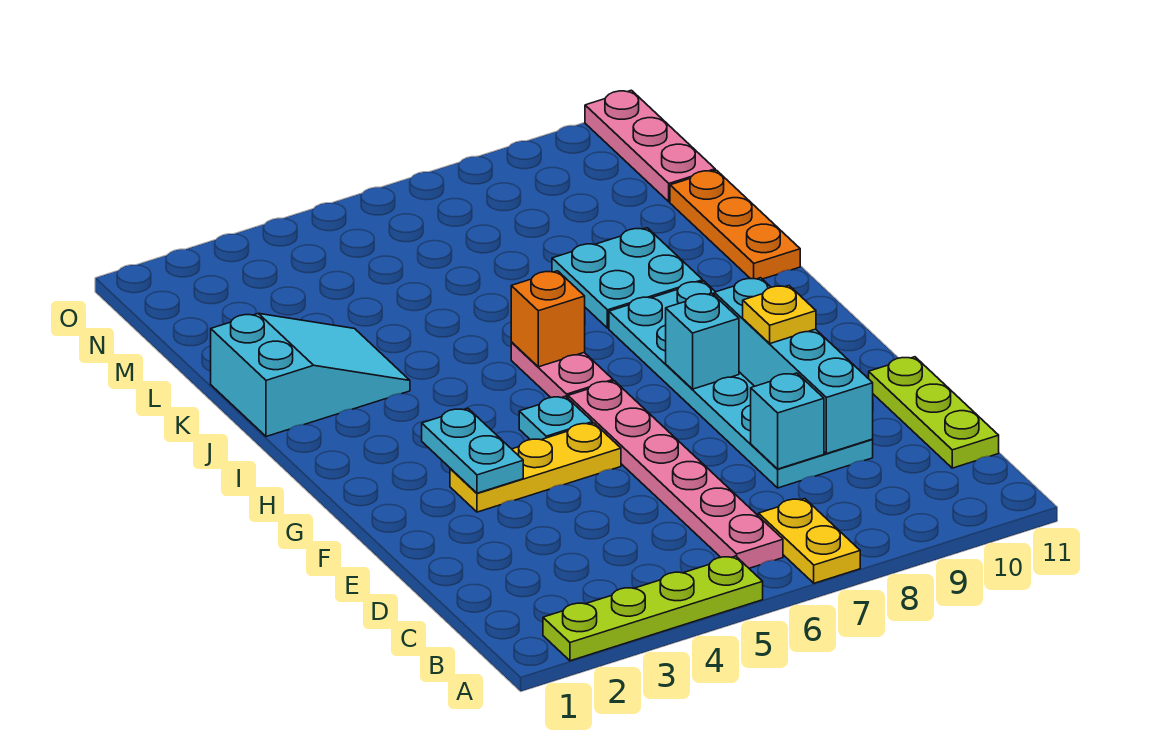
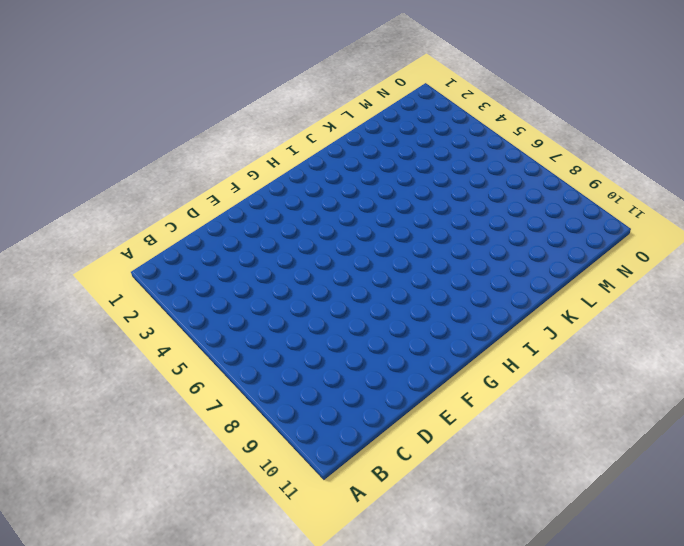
none -> lime 1x4 plate [543,556,763,661]
none -> yellow 1x2 plate [758,499,860,583]
none -> pink 1x6 plate [568,381,783,568]

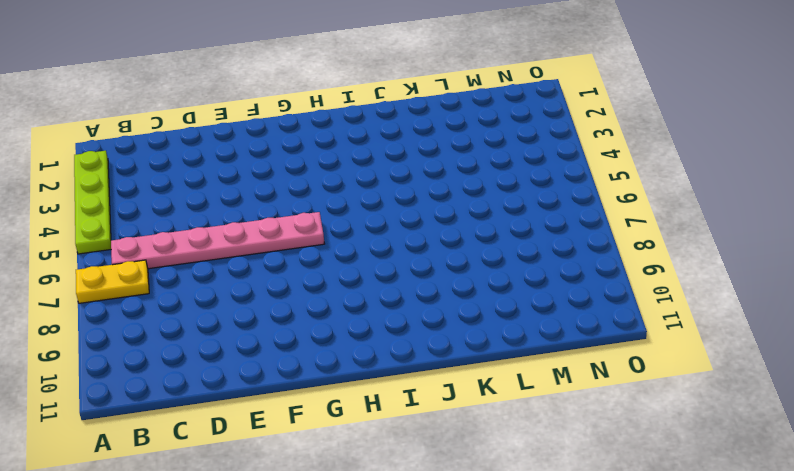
none -> lime 1x3 plate [869,357,999,468]
none -> cyan 2x6 plate [609,281,873,488]
none -> yellow 1x3 plate [450,423,621,512]

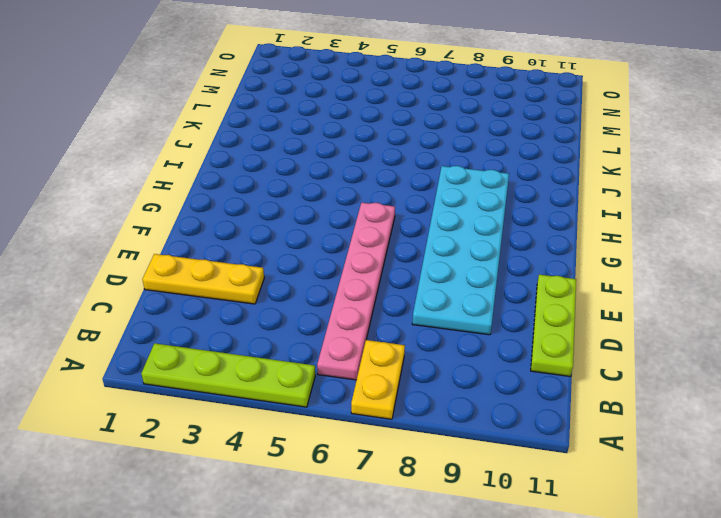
yellow 1x3 plate [142,254,264,304] -> yellow 1x3 plate moved to [450,423,621,512]
none -> cyan 1x1 plate [519,396,593,440]
none -> pink 1x2 plate [511,342,613,398]
none -> cyan 2x3 slope [211,313,410,437]

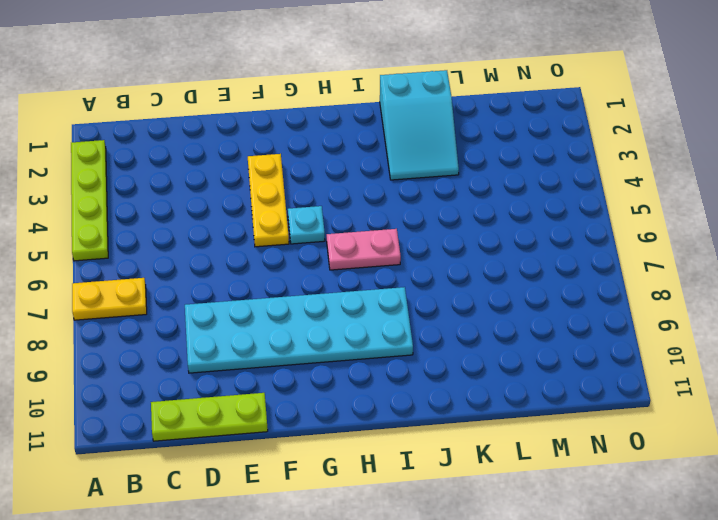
none -> pink 1x6 plate [568,381,783,568]
none -> cyan 2x2 plate [552,228,703,328]
none -> orange 1x3 plate [670,170,800,279]

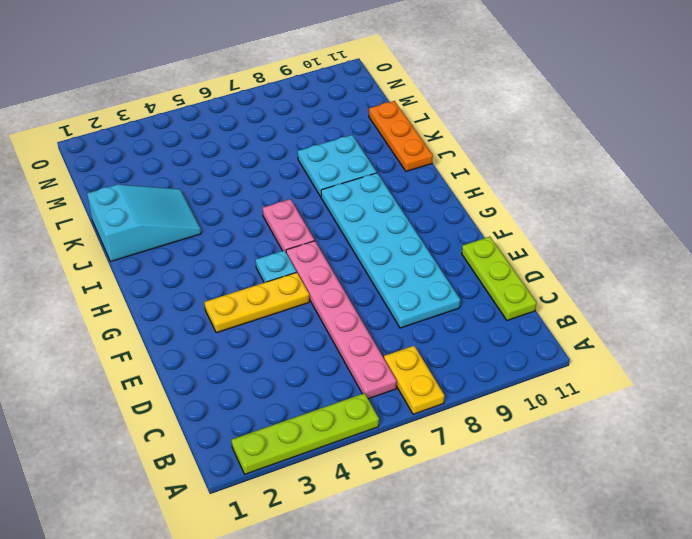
none -> pink 1x3 plate [585,90,715,202]
none -> cyan 1x1 brick [751,373,824,469]
none -> cyan 1x4 brick [714,278,873,454]

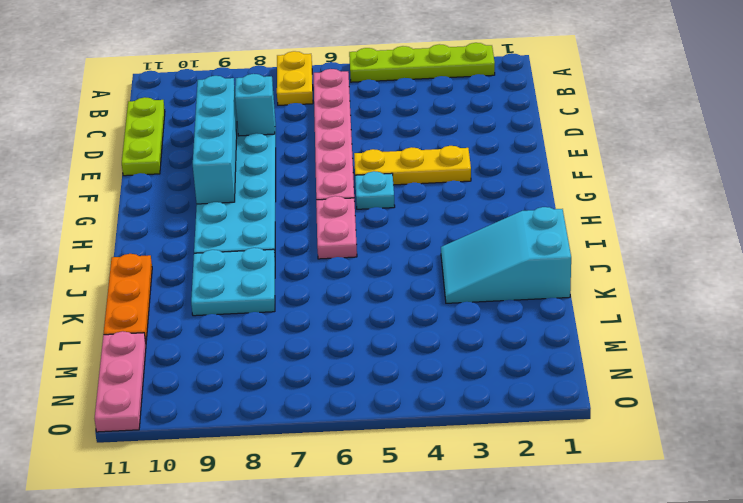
none -> cyan 1x2 plate [422,408,523,493]
none -> cyan 1x1 brick [666,293,739,389]
none -> orange 1x1 brick [511,271,585,367]

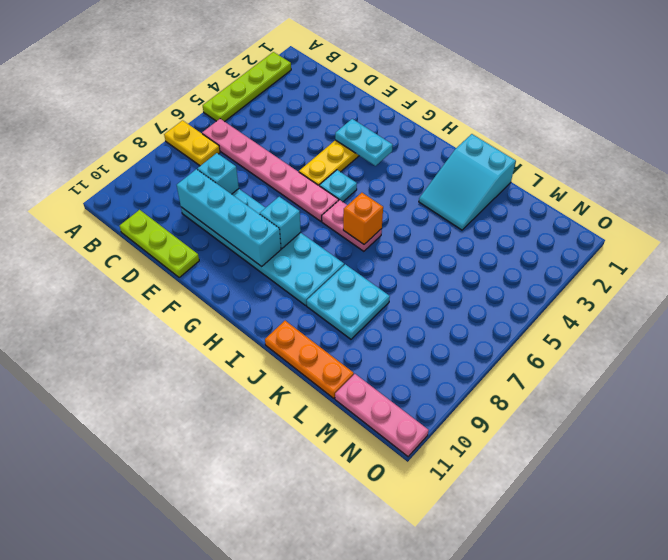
none -> yellow 1x1 plate [743,286,816,343]

